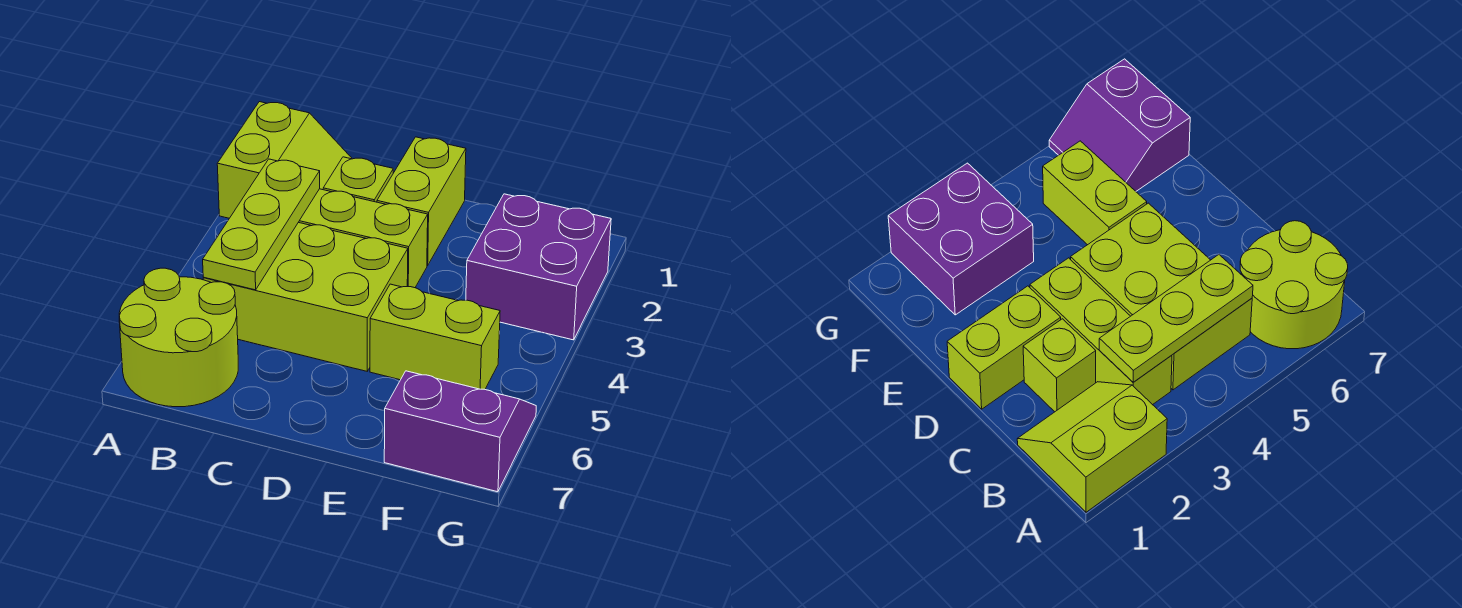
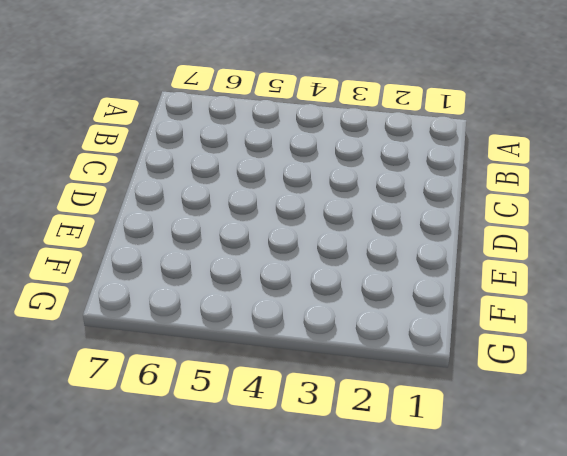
none -> lime 2x2 slope [217,102,352,218]
none -> lime 2x2 round brick [119,268,238,407]

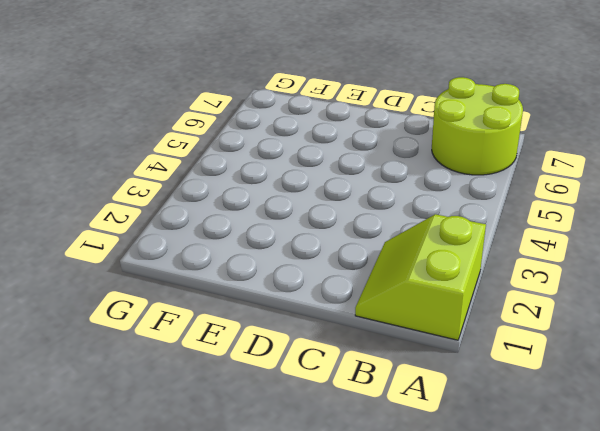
none -> lime 1x3 brick [299,189,428,288]
none -> lime 2x3 brick [203,222,408,371]

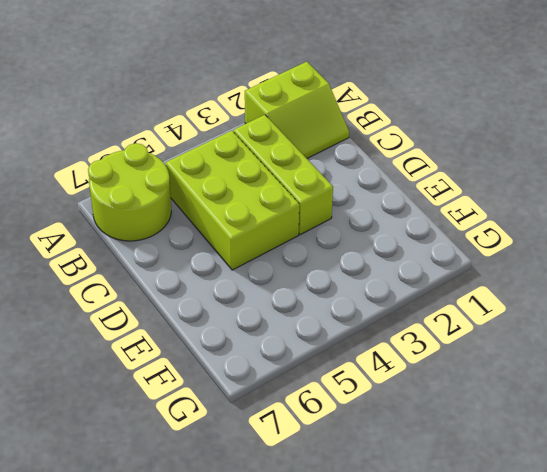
none -> lime 1x1 brick [323,157,393,202]
none -> lime 1x2 brick [377,137,466,266]

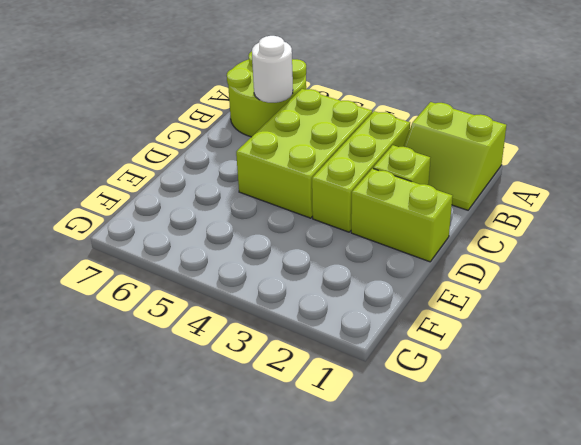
white 1x1 round brick [252,36,293,103] -> none
none -> lime 1x2 brick [370,284,500,389]
none -> purple 2x2 brick [466,194,611,340]

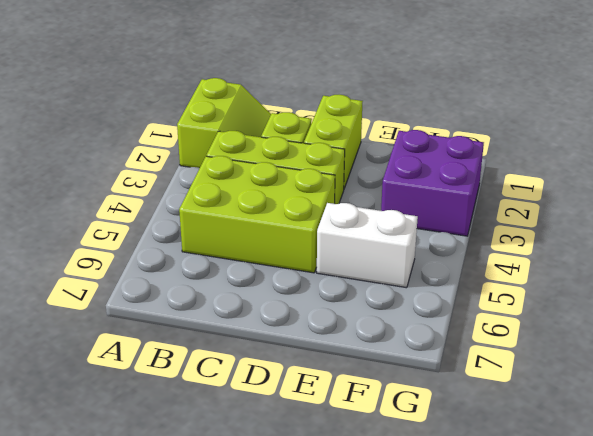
white 1x2 brick [317,203,418,288] -> lime 1x2 brick [370,284,500,389]
none -> lime 2x2 round brick [119,268,238,407]
none -> purple 2x2 slope [384,371,536,492]

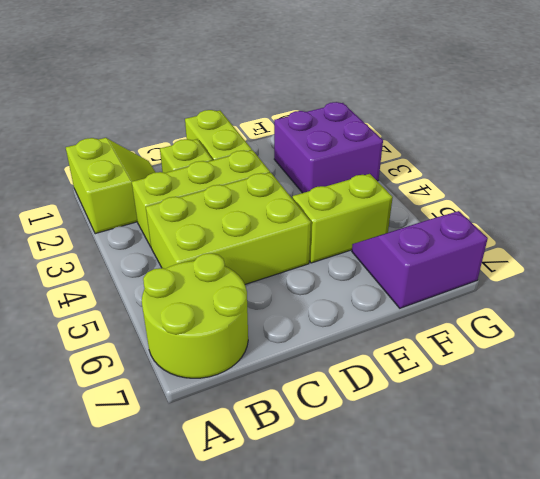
none -> lime 1x3 plate [203,159,320,290]

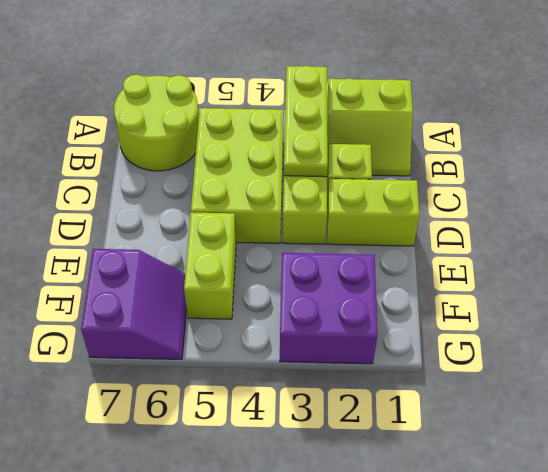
lime 1x3 plate [284,66,328,177] -> lime 1x3 plate turned to [203,159,320,290]

